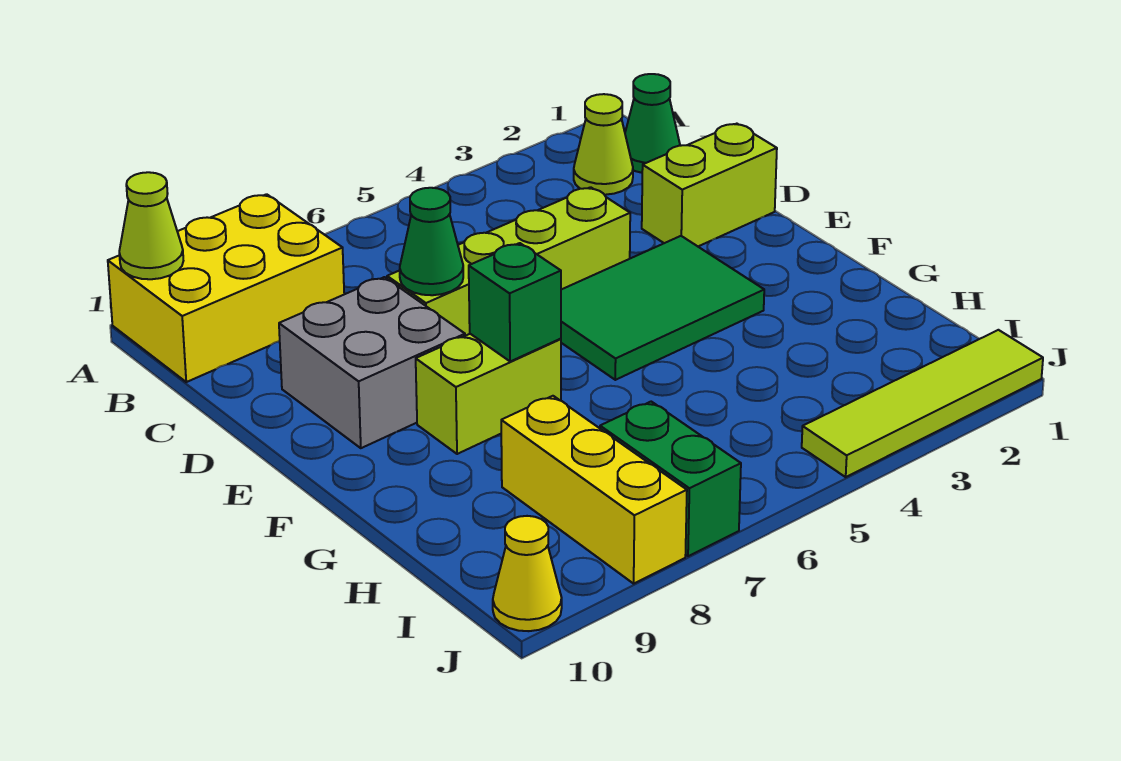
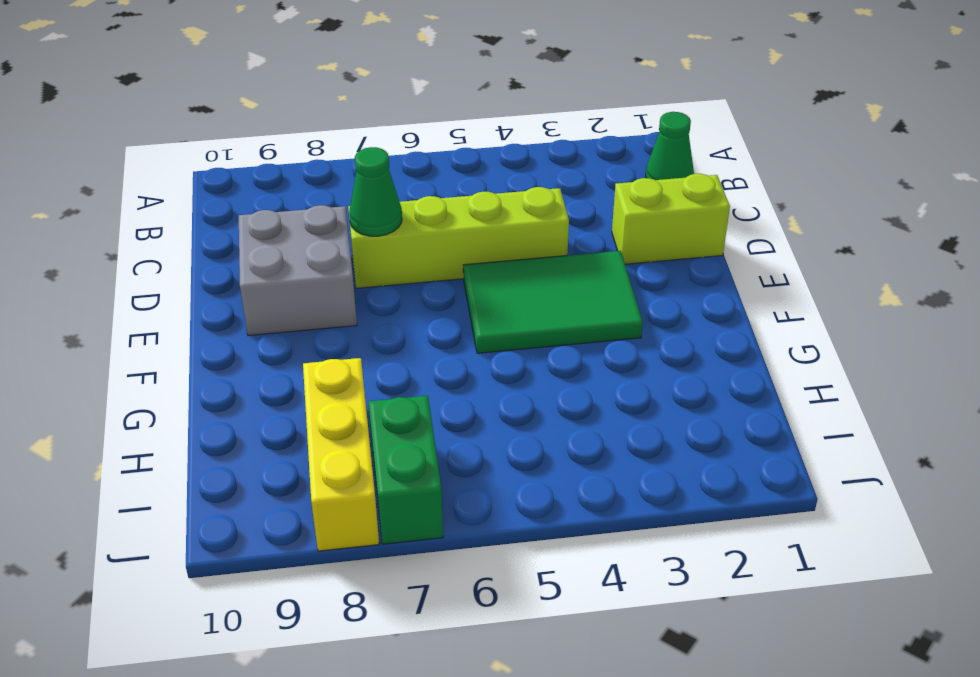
none -> yellow 2x3 brick [108,194,344,382]
none -> lime 1x1 cone [574,94,633,195]
none -> lime 1x2 brick [416,334,561,454]

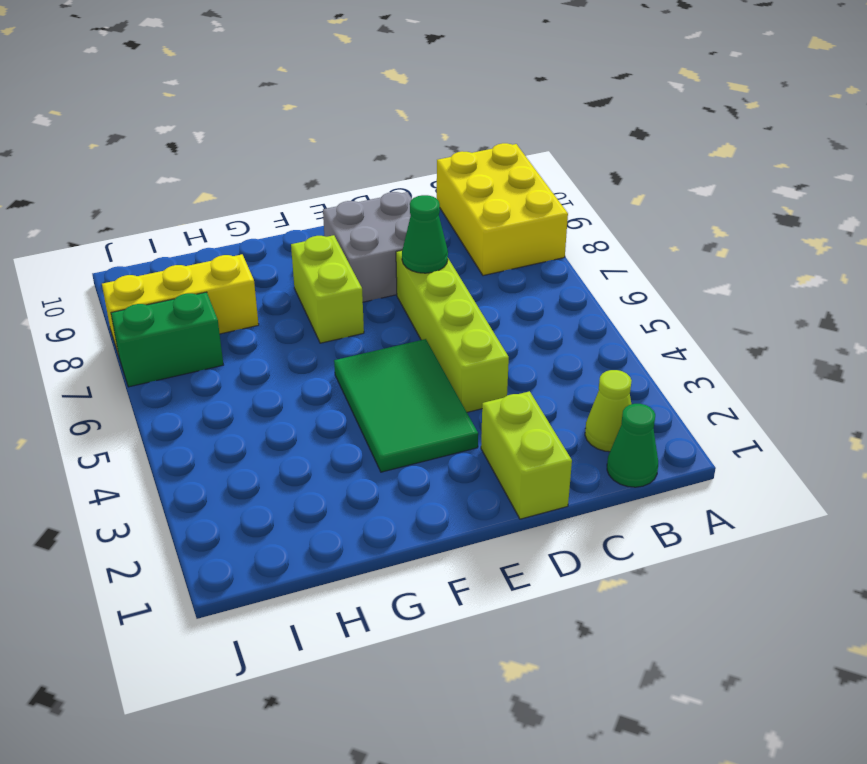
none -> lime 1x4 tile [802,330,1043,477]
none -> yellow 1x1 cone [493,516,562,631]
none -> lime 1x1 cone [119,172,183,279]

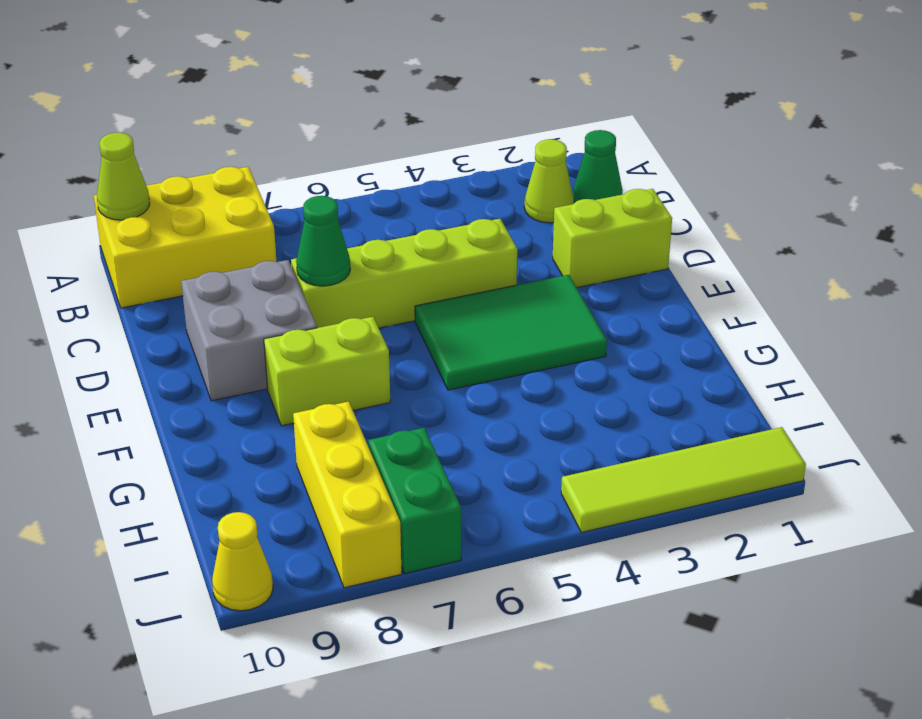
none -> green 1x1 brick [469,243,561,362]

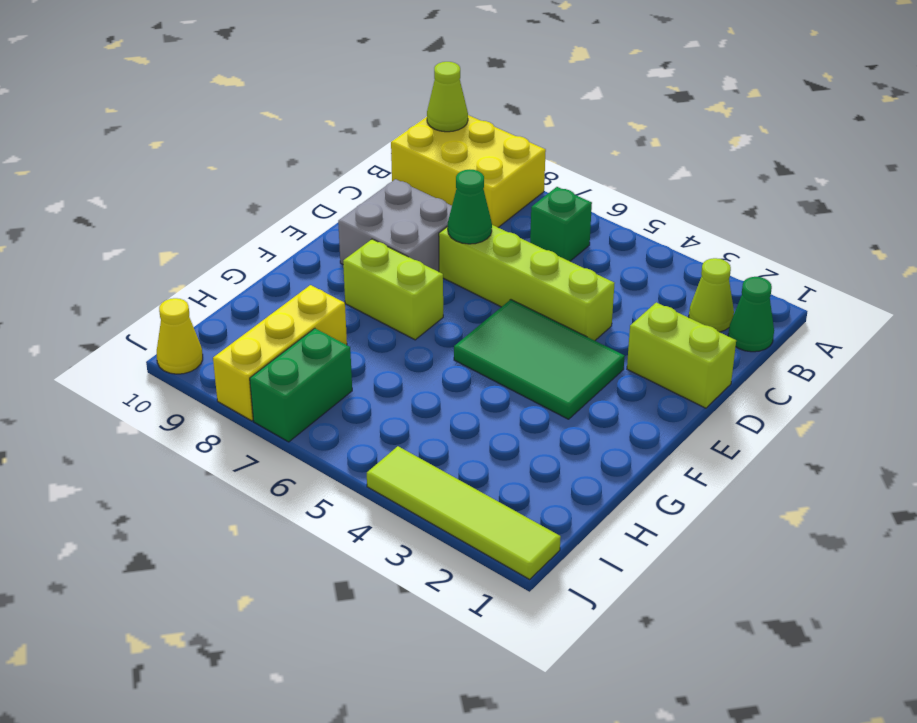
green 1x1 brick [530,187,592,261] -> green 1x1 brick moved to [469,243,561,362]

